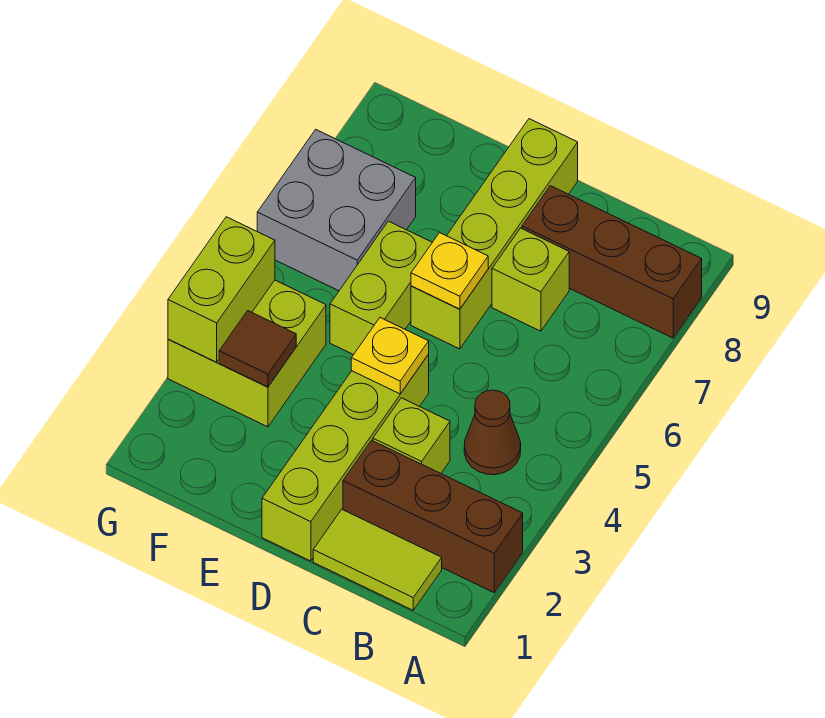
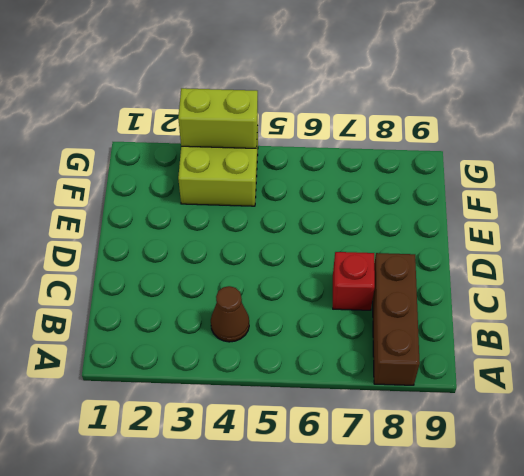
red 1x1 brick [333,252,375,310] -> lime 1x1 brick [492,228,569,331]
none -> brown 1x3 brick [343,440,523,592]
none -> lime 1x2 tile [313,510,442,610]
none -> lime 1x1 brick [373,398,450,473]

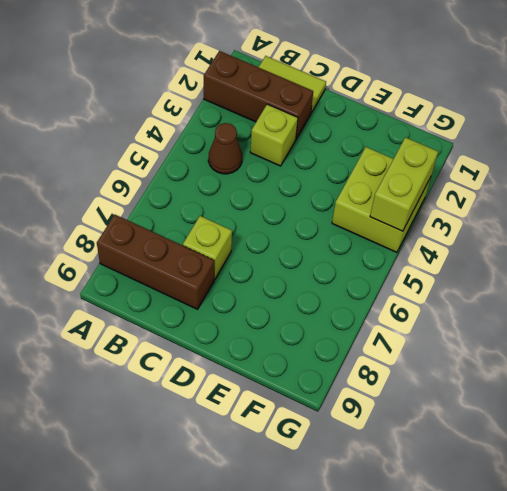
none -> lime 1x4 brick [262,354,429,561]
none -> lime 1x4 brick [411,119,578,349]
none -> lime 1x2 brick [330,221,432,355]

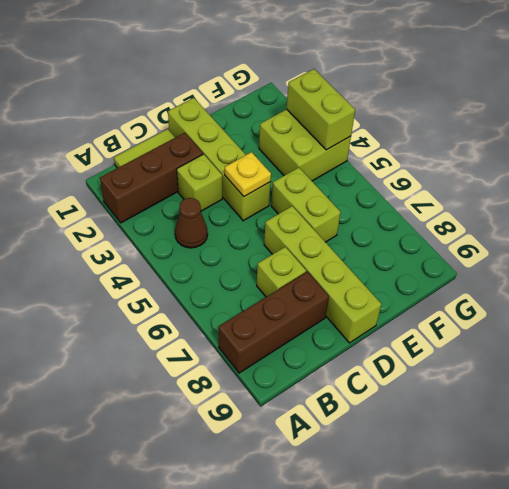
none -> grey 2x2 brick [257,130,416,291]
none -> yellow 1x1 plate [411,233,488,309]
none -> brown 1x1 tile [219,311,296,387]

